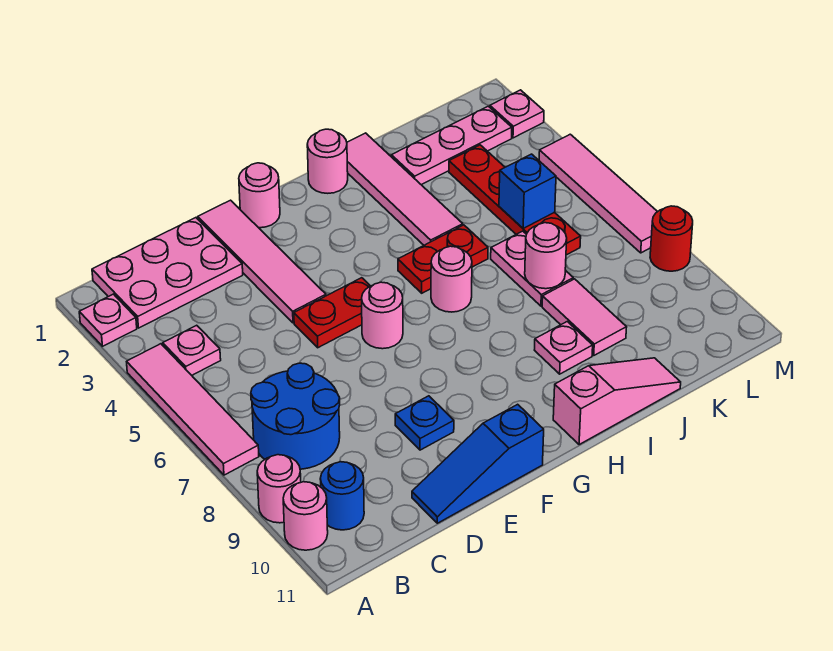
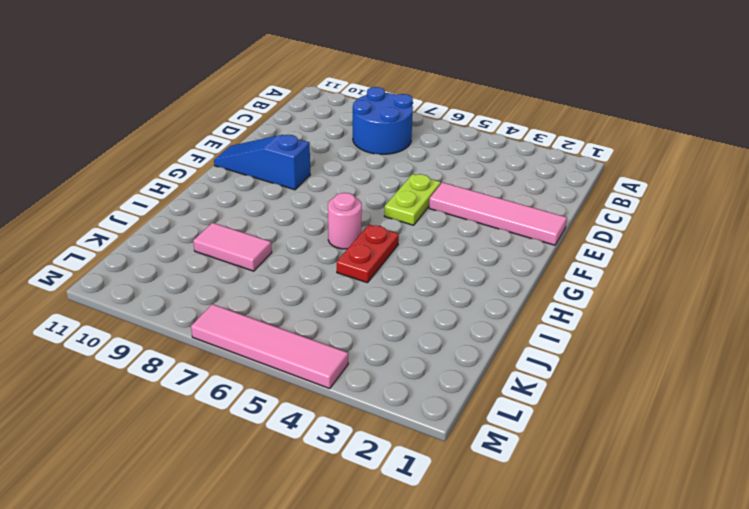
lime 1x2 plate [385,174,441,225] -> red 1x2 plate [294,278,370,348]
blue 1x3 slope [214,135,310,190] -> blue 1x3 slope turned to [412,404,544,523]
none -> pink 1x1 plate [79,294,137,346]
none -> pink 1x4 tile [127,344,259,475]
none -> pink 1x1 round brick [257,455,301,523]

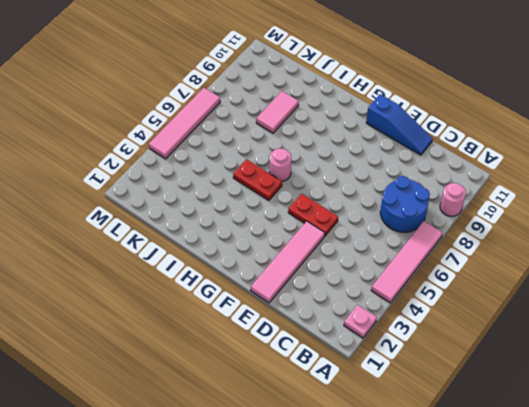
none -> pink 1x1 round brick [283,482,328,550]
none -> pink 2x3 plate [92,218,243,328]
none -> pink 1x1 plate [163,325,221,375]

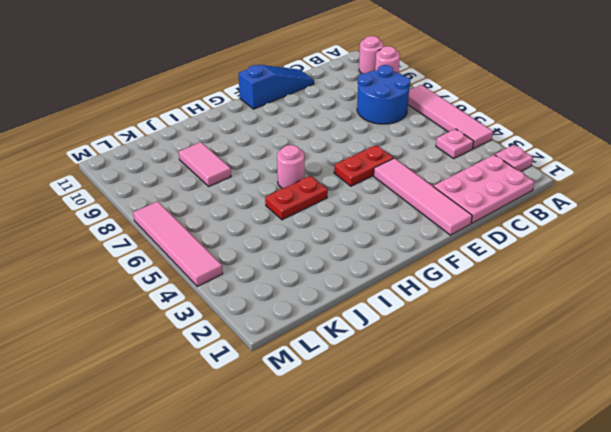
none -> blue 1x1 round brick [320,462,364,530]
none -> blue 1x1 plate [395,396,454,450]
none -> pink 1x1 round brick [239,163,280,228]

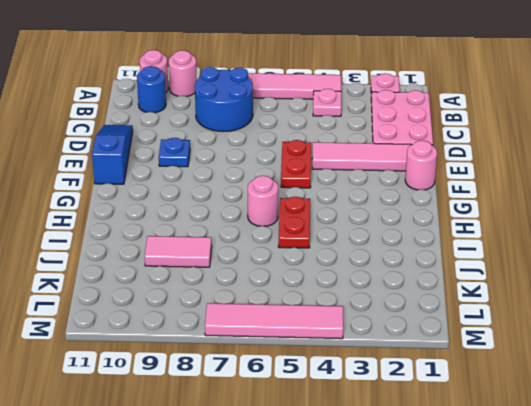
none -> pink 1x1 round brick [362,282,403,349]
none -> pink 1x1 round brick [307,129,348,193]
none -> pink 1x3 slope [553,358,681,445]

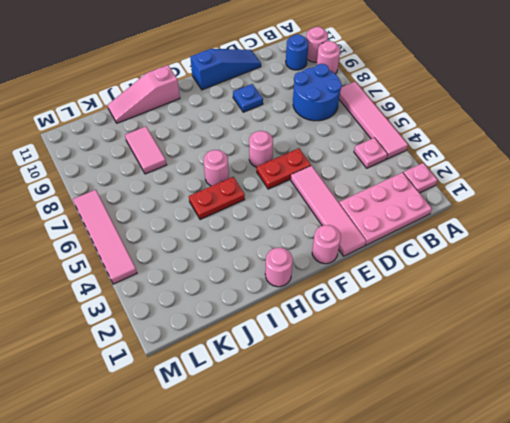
none -> pink 1x4 tile [347,133,463,245]
none -> pink 1x1 plate [535,322,593,374]
none -> pink 1x3 plate [391,106,512,185]

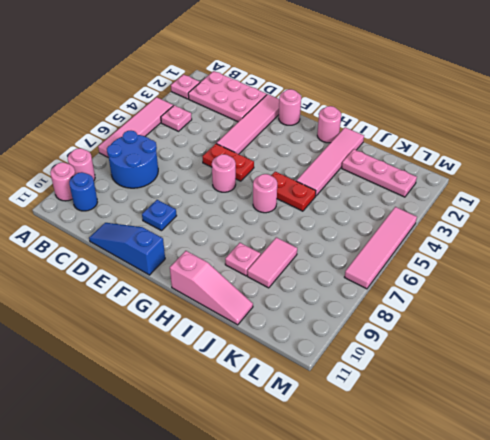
none -> pink 1x2 plate [491,231,573,306]
none -> red 1x4 plate [449,145,581,255]
none -> pink 1x1 plate [490,90,544,138]

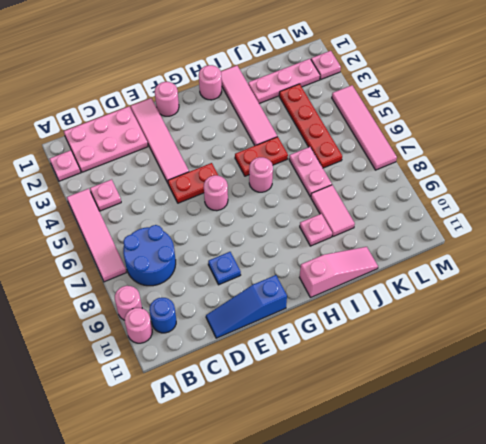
none -> red 1x1 round brick [650,206,693,271]
none -> pink 1x1 round brick [525,223,567,289]
none -> blue 1x1 brick [499,154,556,228]

